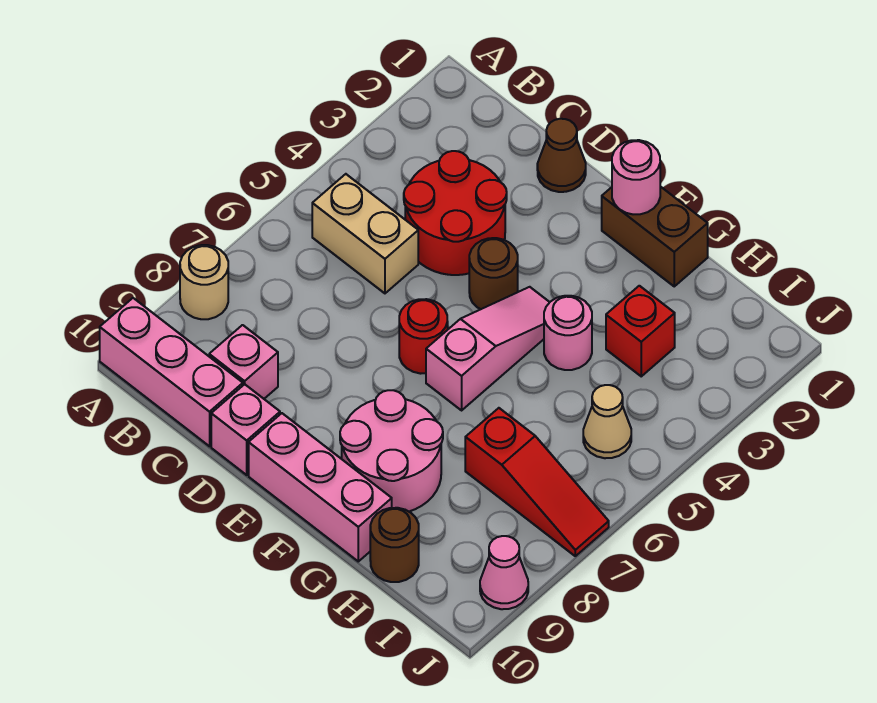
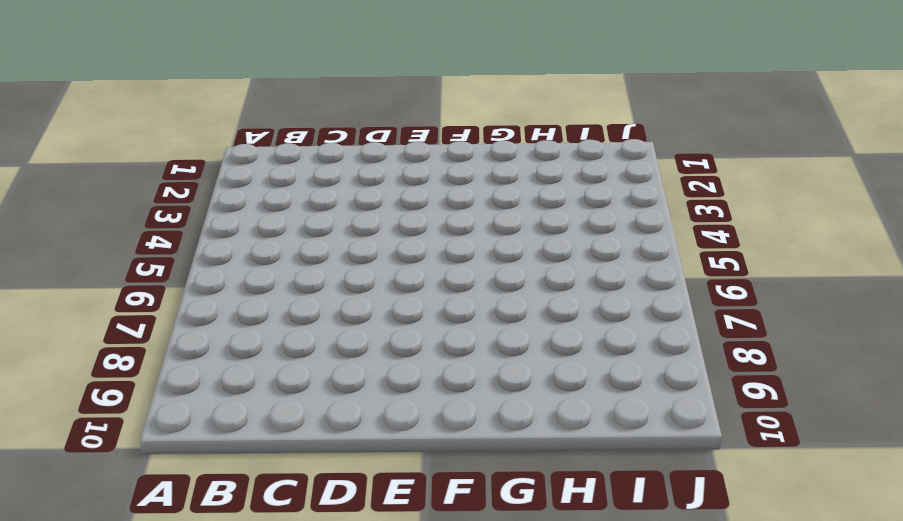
none -> tan 1x1 round brick [180,245,228,319]
none -> pink 1x3 brick [100,298,243,446]
none -> tan 1x2 brick [312,174,418,293]

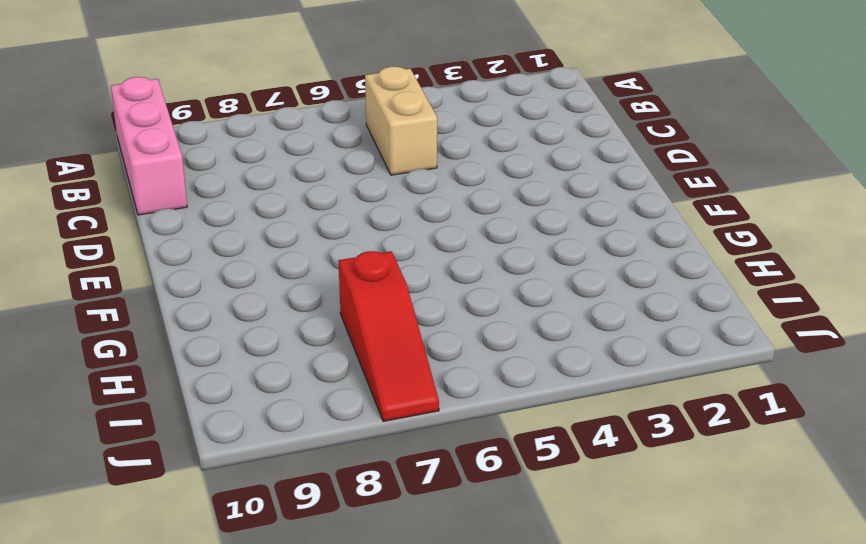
none -> tan 1x1 round brick [180,245,228,319]
none -> red 2x2 round brick [404,151,507,275]
none -> pink 1x1 brick [209,325,278,399]

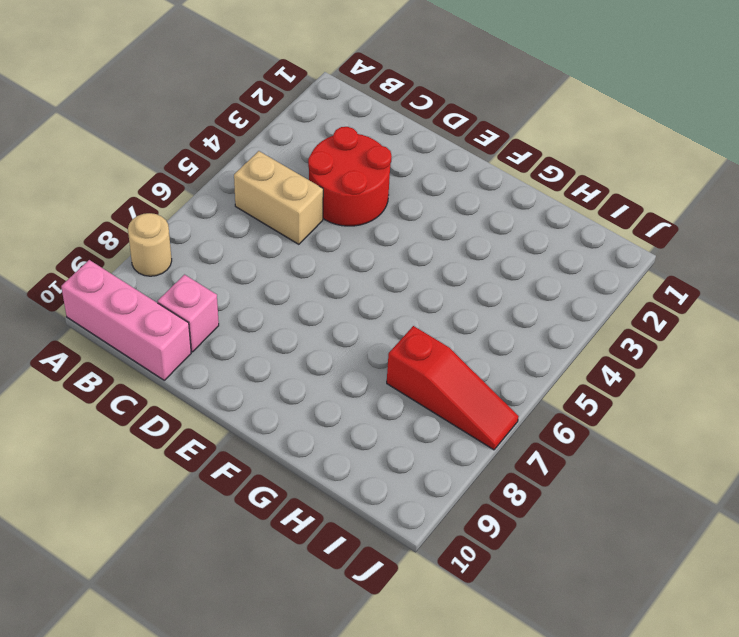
none -> brown 1x1 cone [537,119,586,192]
none -> pink 1x1 brick [211,384,280,475]
none -> brown 1x1 round brick [469,238,518,309]

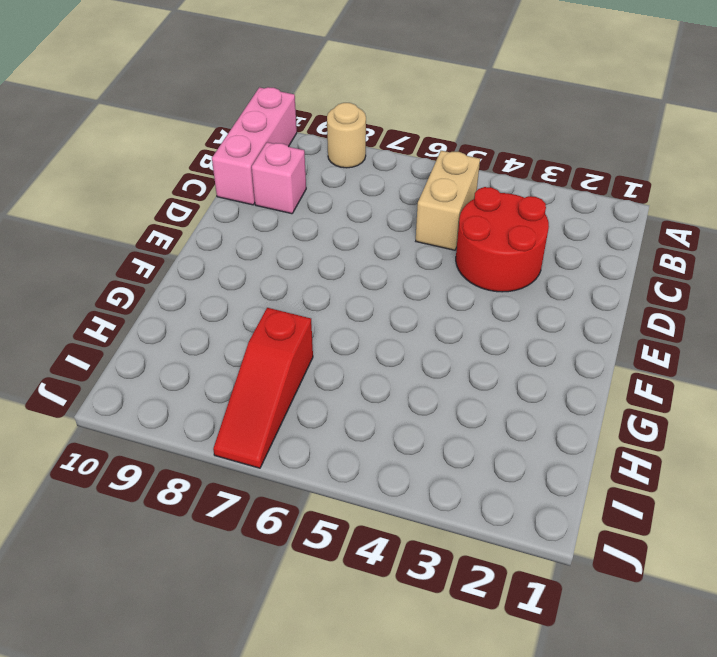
none -> brown 1x1 cone [537,119,586,192]
none -> pink 1x1 brick [211,384,280,475]
none -> brown 1x1 round brick [469,238,518,309]

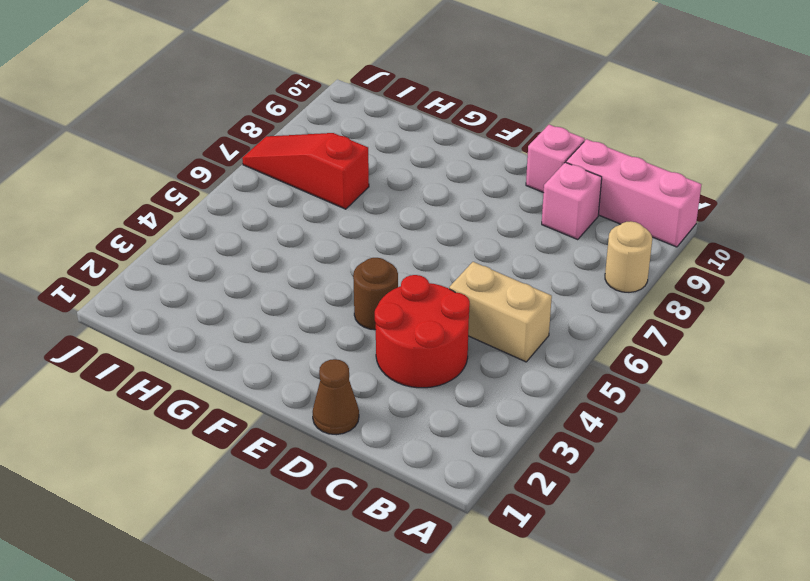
none -> red 1x1 round brick [399,299,448,374]
none -> pink 1x3 brick [249,413,392,561]
none -> brown 1x2 brick [602,186,708,286]

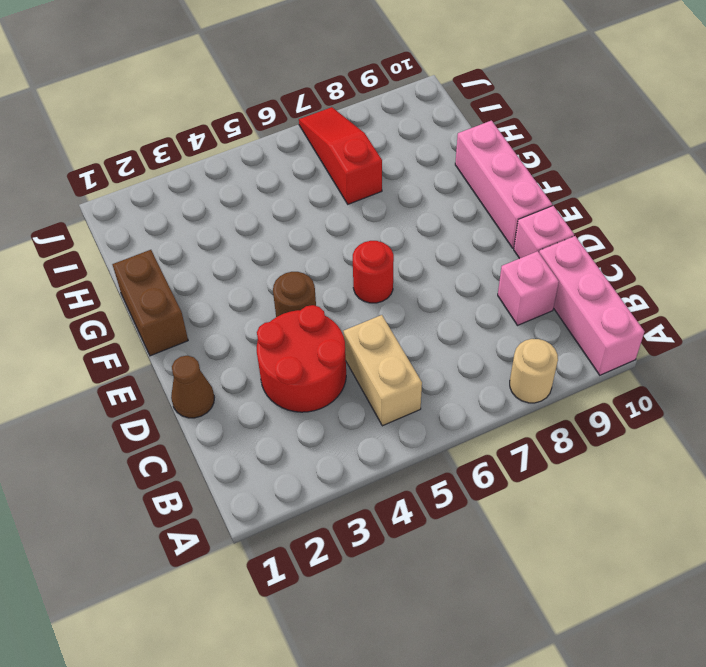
none -> pink 1x3 slope [426,287,550,410]
none -> pink 2x2 round brick [340,390,443,511]
none -> pink 1x1 round brick [544,296,592,370]

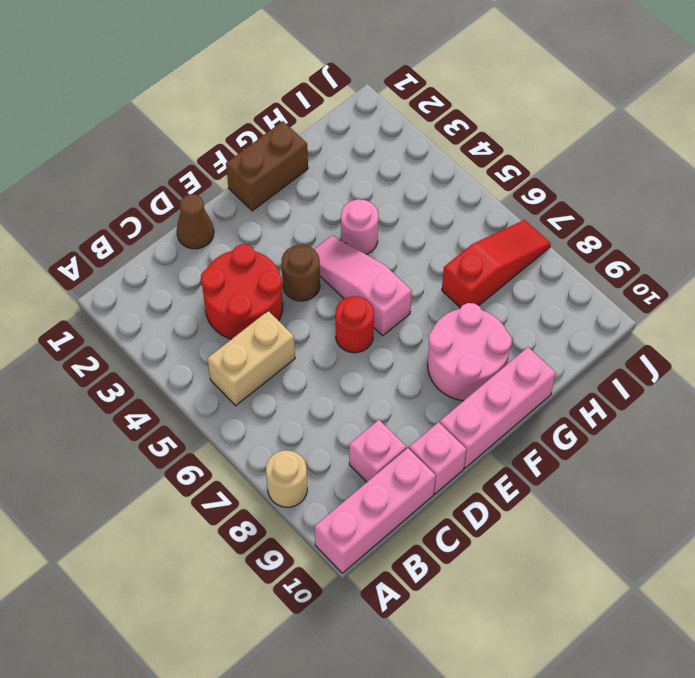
none -> red 1x1 brick [606,286,675,376]
none -> brown 1x1 round brick [370,508,419,582]
none -> tan 1x1 cone [583,385,631,458]

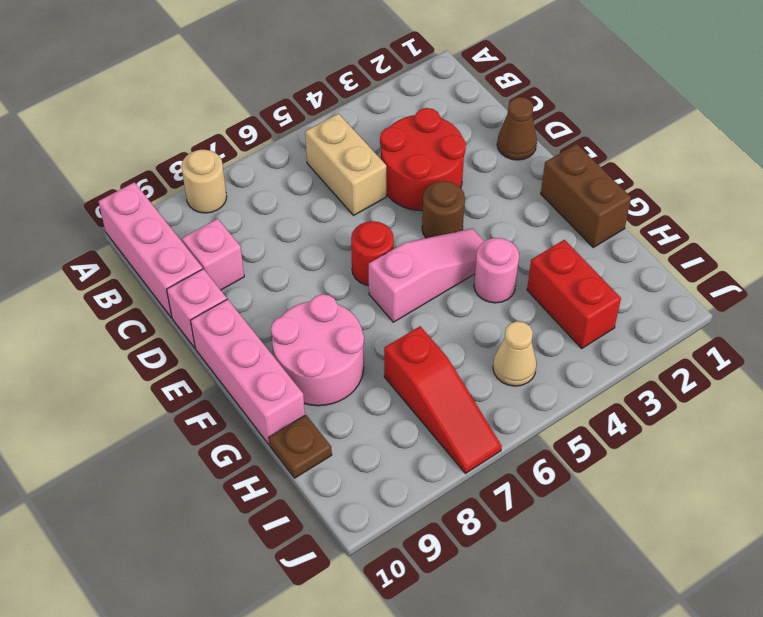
red 1x2 brick [527,240,621,348] -> red 1x1 brick [606,286,675,376]
brown 1x1 plate [269,415,332,478] -> brown 1x1 round brick [370,508,419,582]
none -> pink 1x1 cone [480,536,528,609]
none -> pink 1x1 round brick [612,140,660,214]

